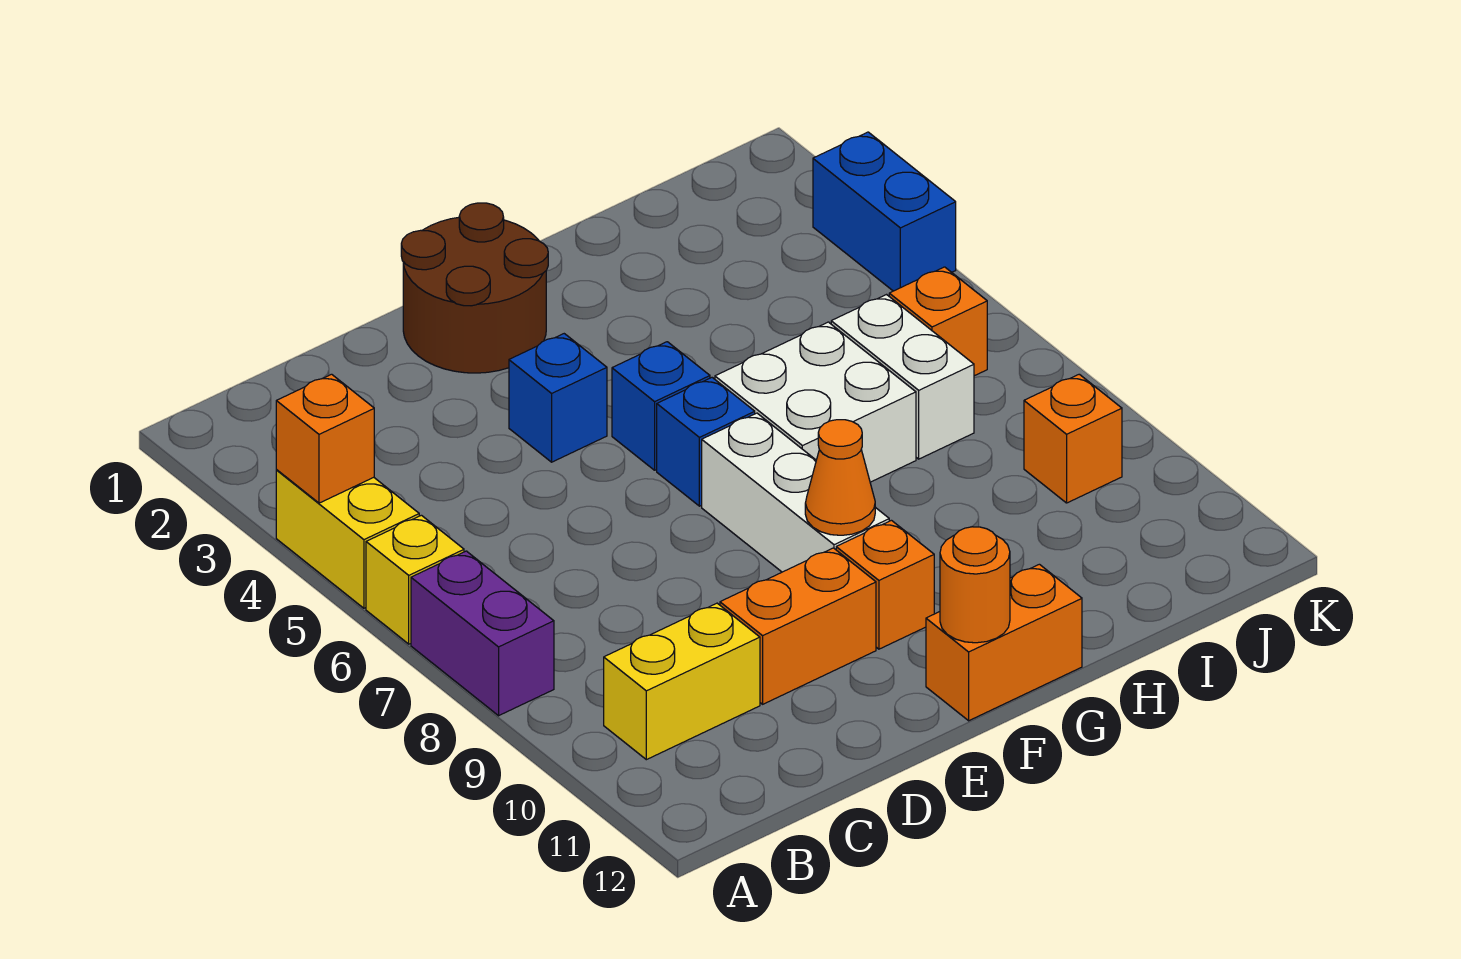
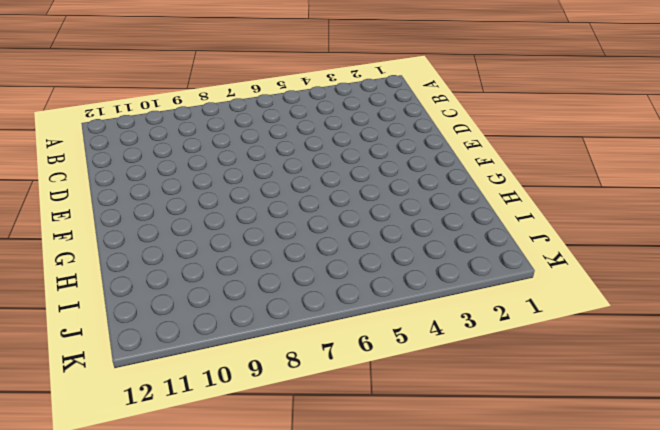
none -> yellow 1x2 brick [276,470,419,608]
none -> yellow 1x1 brick [366,515,464,644]
none -> purple 1x2 brick [411,551,554,716]

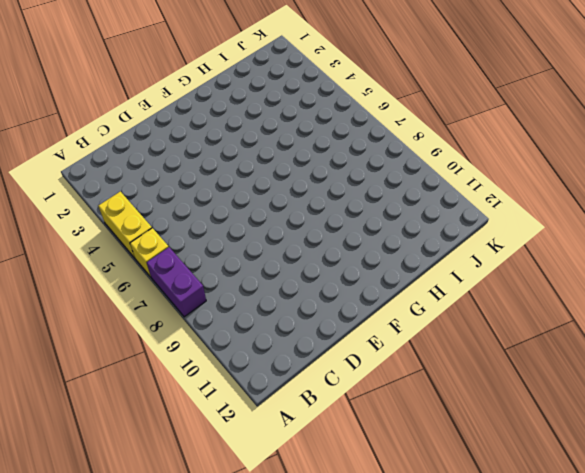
none -> yellow 1x2 brick [604,603,760,760]
none -> orange 1x2 brick [720,548,876,704]
none -> brown 2x2 round brick [401,203,548,373]

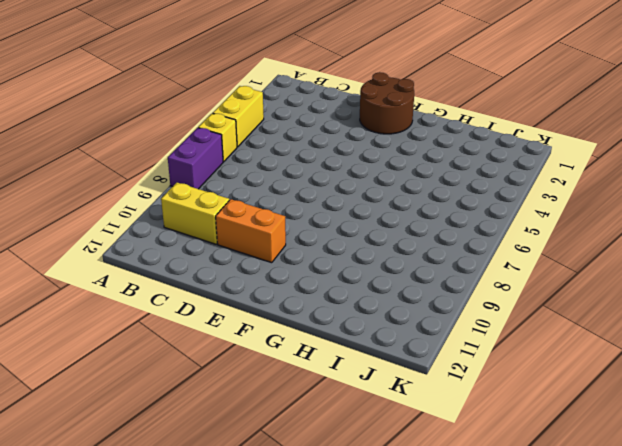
none -> blue 1x1 brick [509,334,607,462]
none -> blue 1x1 brick [612,342,710,470]
none -> blue 1x1 brick [657,378,755,506]

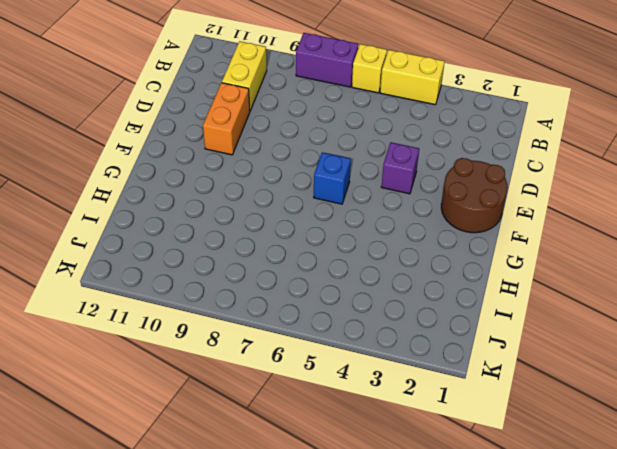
purple 1x1 brick [381,142,419,194] -> blue 1x1 brick [509,334,607,462]
none -> blue 1x1 brick [612,342,710,470]
none -> white 1x3 brick [702,413,889,572]
none -> orange 1x1 brick [836,520,934,649]

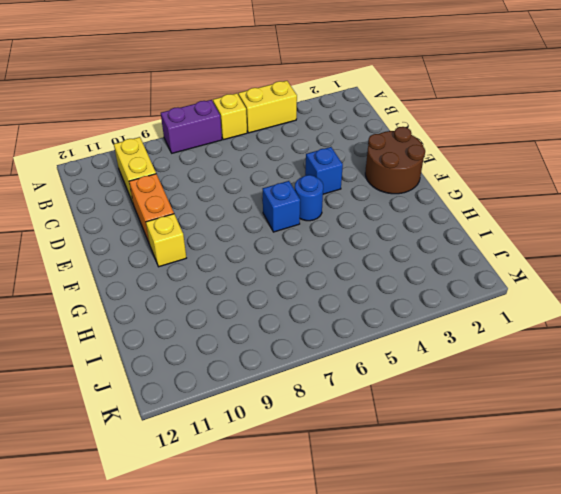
blue 1x1 round brick [295,175,323,221] -> blue 1x1 brick [612,342,710,470]
yellow 1x1 brick [146,214,186,267] -> orange 1x1 brick [836,520,934,649]
none -> white 1x3 brick [702,413,889,572]
none -> orange 1x2 brick [926,564,1082,721]
none -> white 2x2 brick [715,322,916,482]

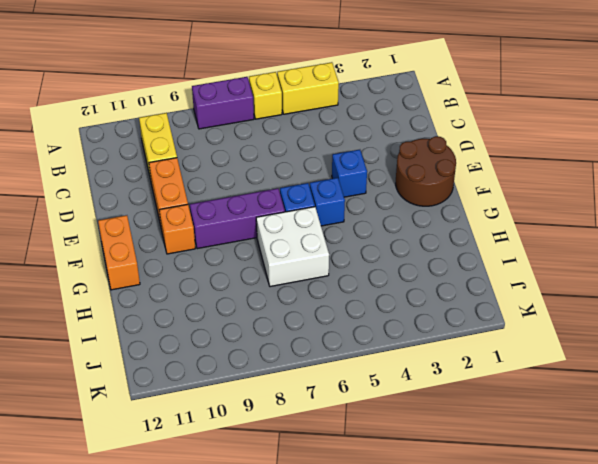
purple 1x3 brick [190,188,285,249] -> white 1x3 brick [702,413,889,572]
none -> white 1x2 brick [831,295,974,459]
none -> orange 1x1 brick [889,267,987,376]
none -> orange 1x1 brick [1024,374,1122,503]

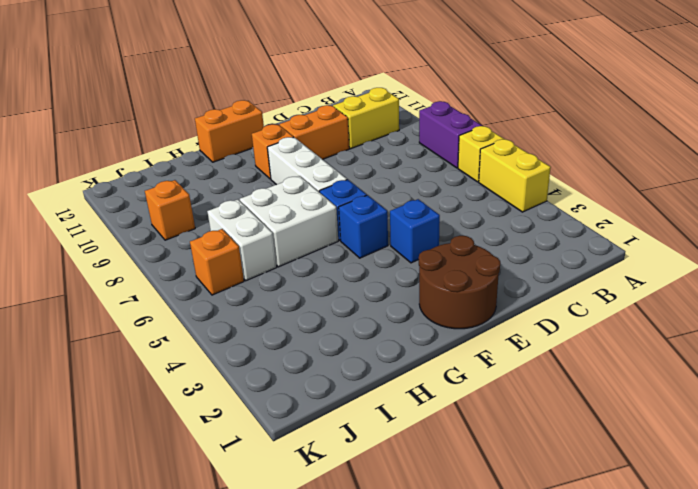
none -> blue 1x2 brick [813,132,956,291]
none -> orange 1x1 brick [276,374,374,503]
none -> orange 1x1 cone [805,420,875,535]

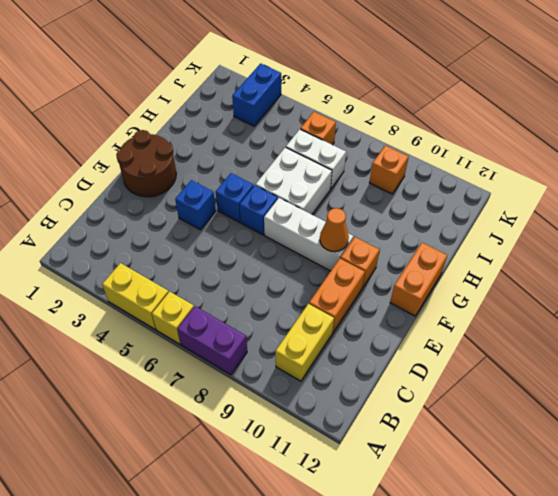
blue 1x2 brick [232,63,281,126] -> blue 1x2 brick turned to [813,132,956,291]
none -> orange 1x1 brick [276,374,374,503]
none -> orange 1x1 round brick [940,527,1010,643]

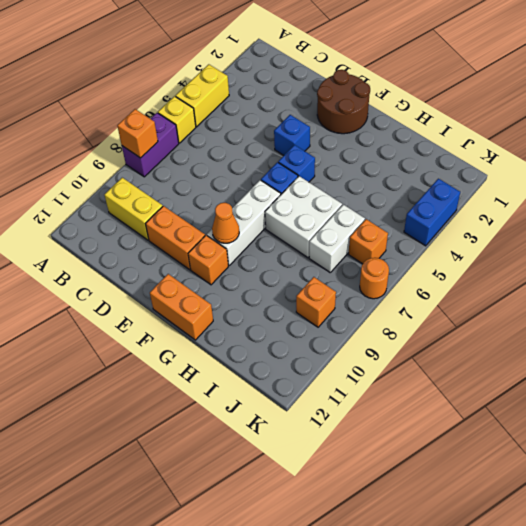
orange 1x1 brick [117,109,158,158] -> orange 1x1 brick moved to [276,374,374,503]
orange 1x1 round brick [360,258,389,299] -> orange 1x1 round brick moved to [940,527,1010,643]

